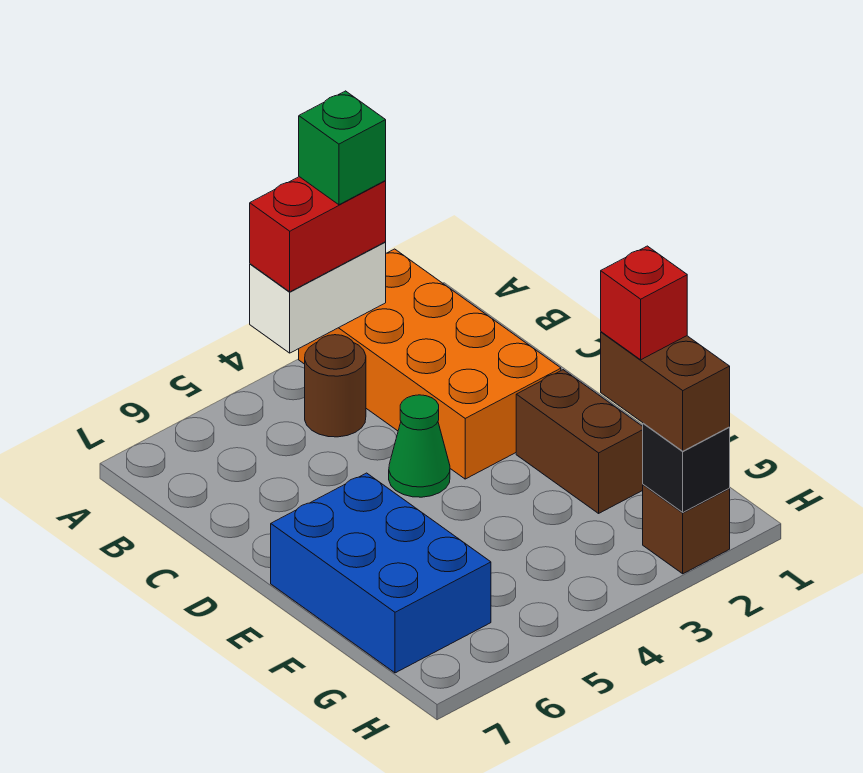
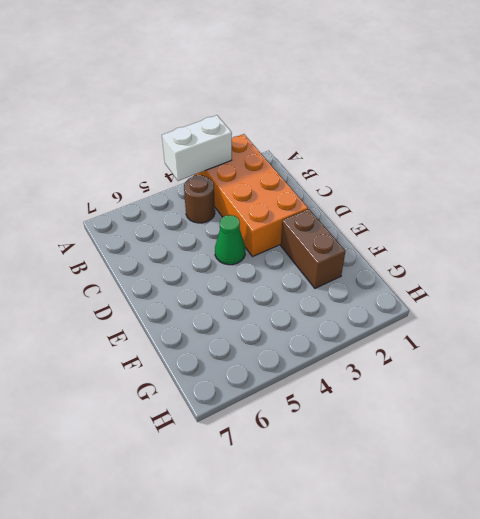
none -> blue 2x3 brick [271,473,491,673]
none -> brown 1x1 brick [643,485,730,574]
none -> black 1x1 brick [643,423,730,512]

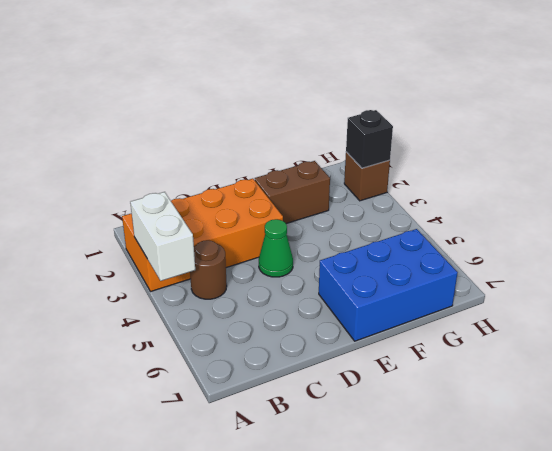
none -> red 1x2 brick [250,177,386,292]
none -> brown 1x2 brick [601,332,730,451]
none -> green 1x1 brick [299,91,386,205]

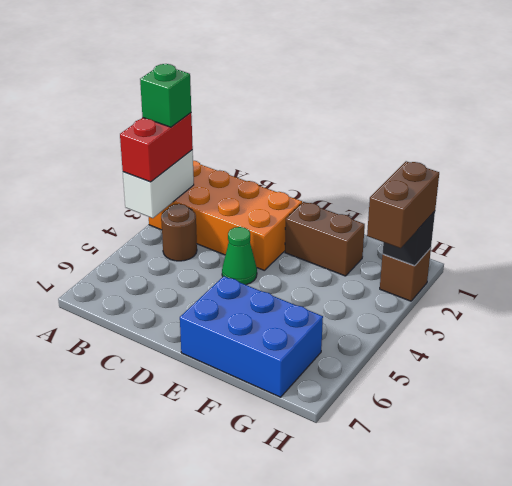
brown 1x2 brick [367,161,439,248] -> brown 1x2 brick turned to [601,332,730,451]
none -> red 1x1 brick [601,246,687,360]

